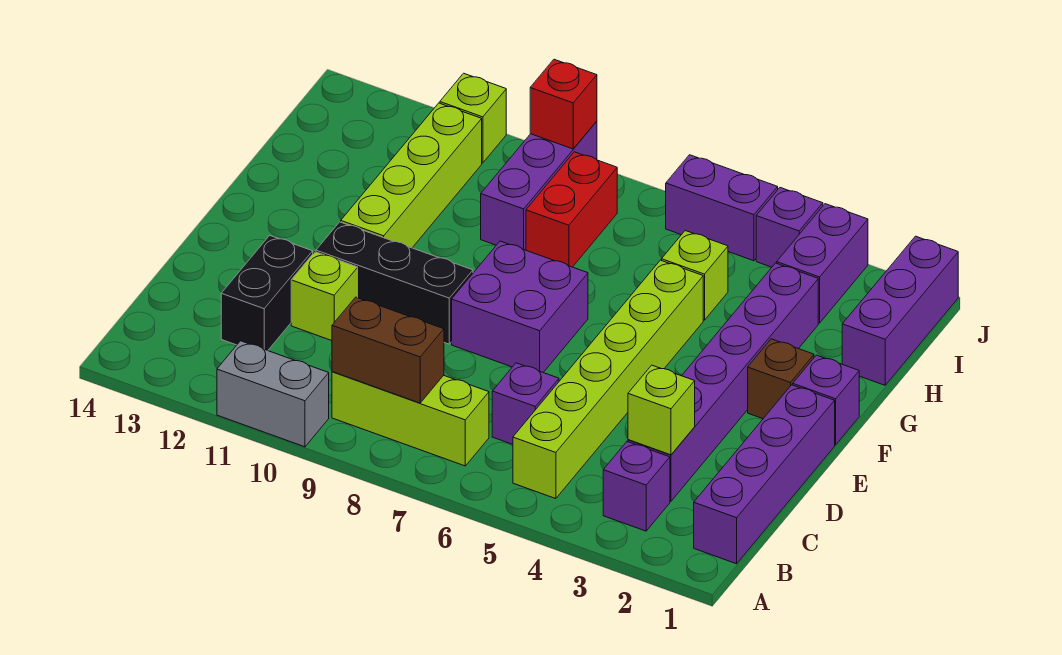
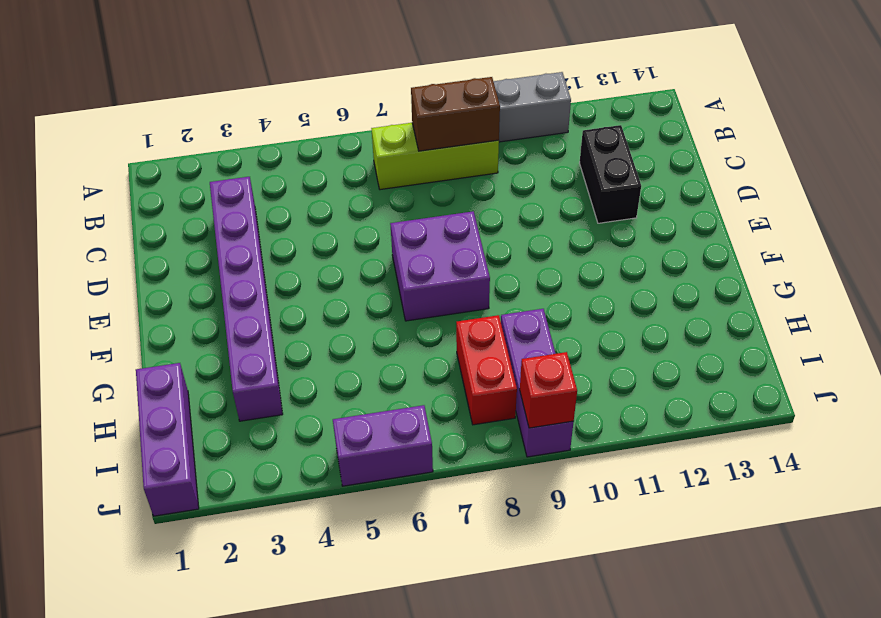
none -> purple 1x4 brick [694,385,835,564]
none -> purple 1x1 brick [603,442,670,531]
none -> lime 1x6 brick [513,260,703,499]

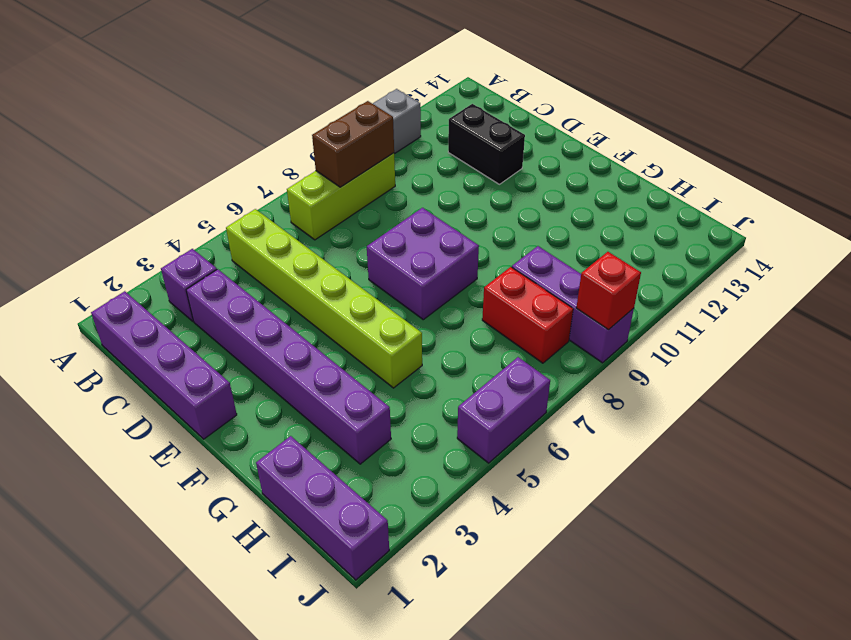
none -> purple 1x1 brick [492,363,559,444]
none -> lime 1x1 brick [291,252,358,341]
none -> black 1x3 brick [316,222,473,344]

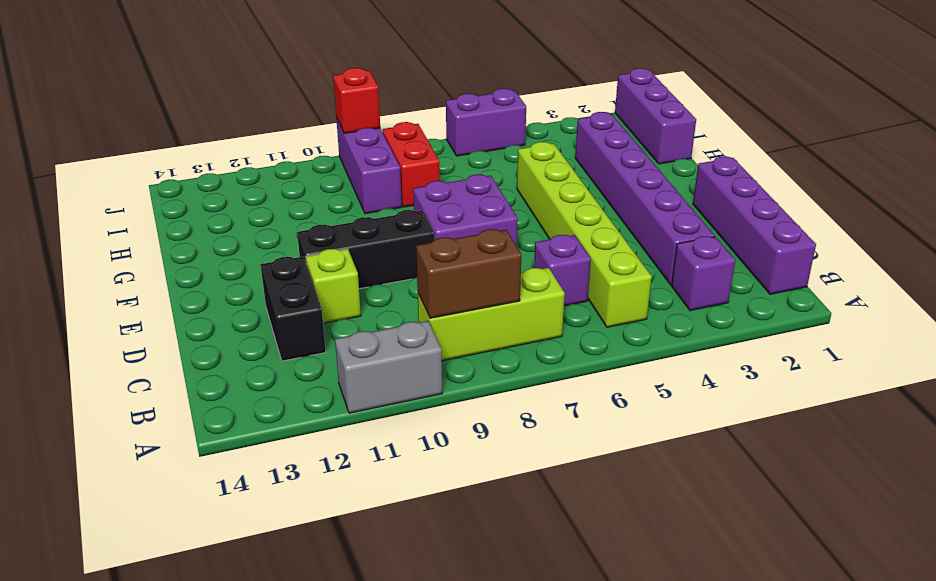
none -> purple 1x1 brick [793,355,859,445]
none -> brown 1x1 brick [748,339,814,419]
none -> lime 1x4 brick [341,103,482,248]

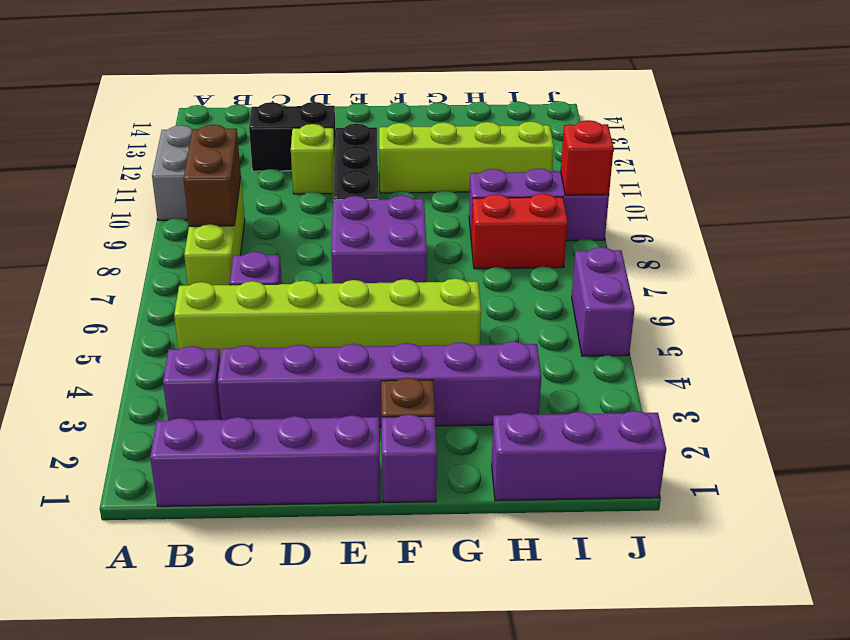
none -> lime 1x1 brick [661,231,728,320]
none -> purple 1x2 brick [777,204,868,323]
none -> purple 1x1 brick [756,188,823,267]

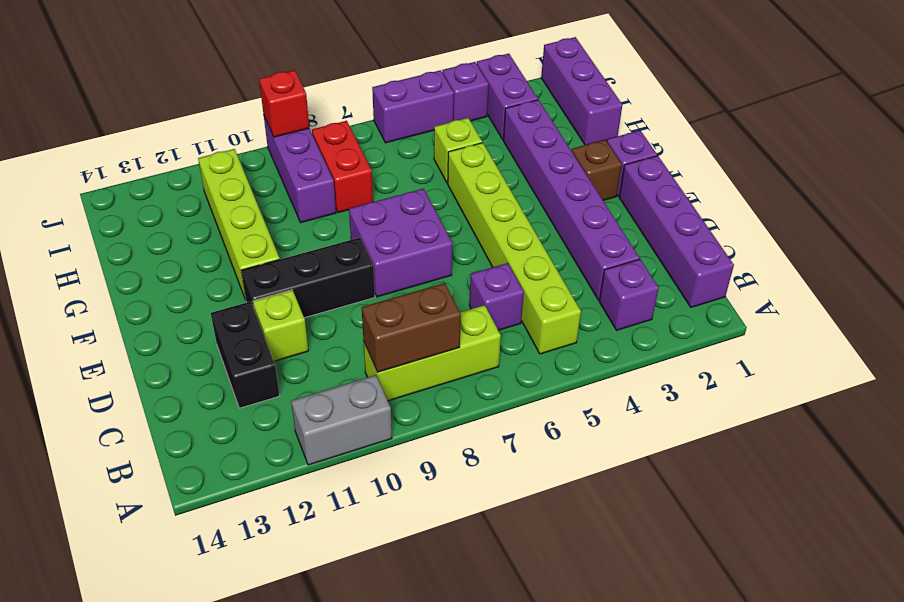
none -> lime 1x1 brick [440,73,506,163]
none -> lime 1x1 brick [628,365,695,455]

